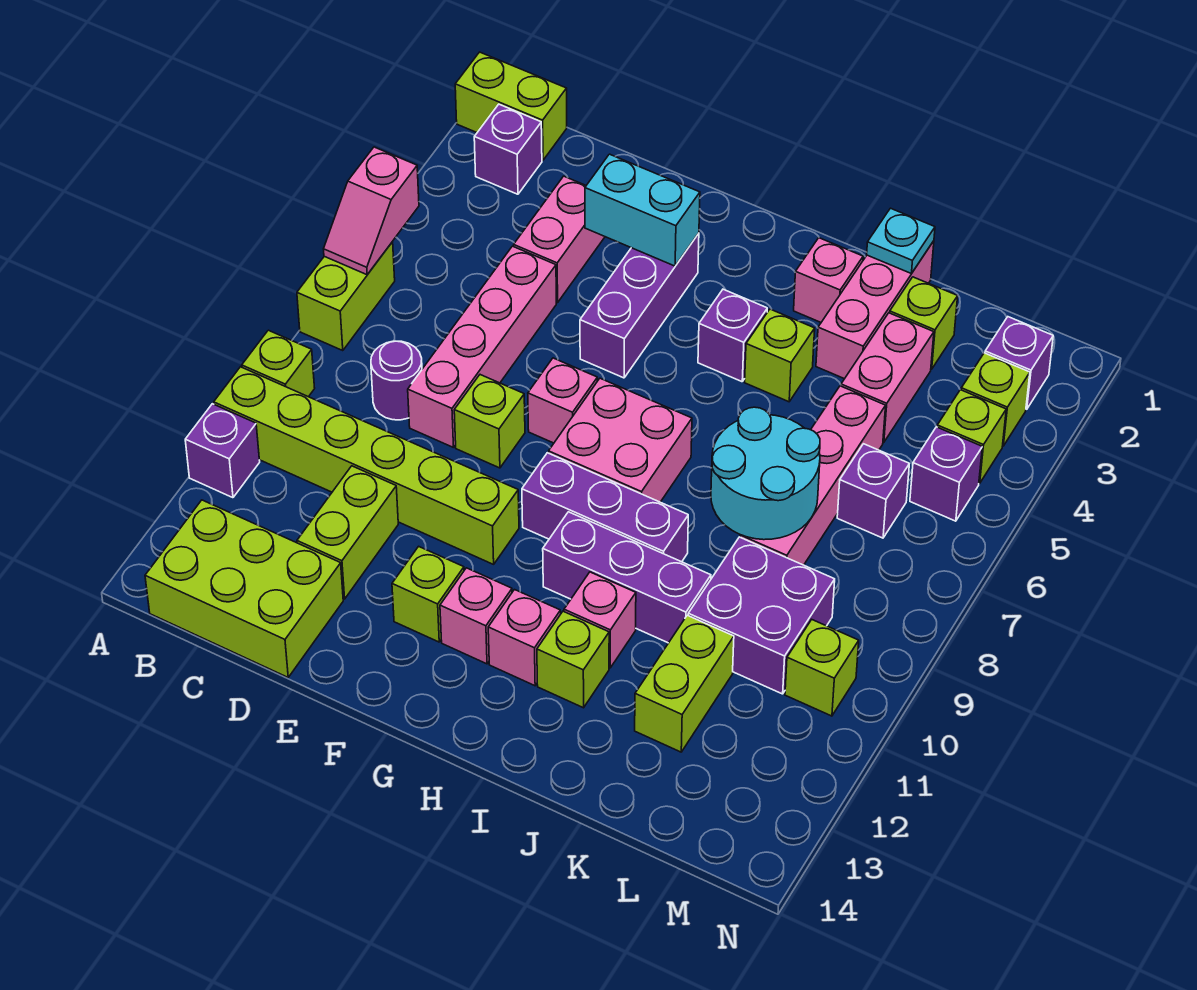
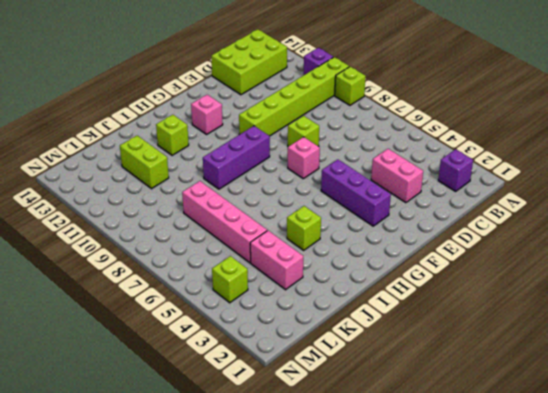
none -> lime 1x2 brick [455,52,567,160]
none -> lime 1x2 brick [297,242,395,351]
none -> purple 1x1 round brick [371,341,422,420]
none -> pink 1x4 brick [408,246,556,448]

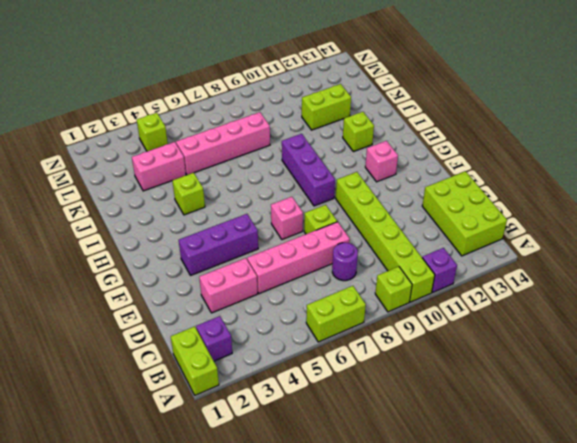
none -> lime 1x2 brick [297,466,398,599]
none -> lime 1x1 brick [392,546,464,642]
none -> pink 2x2 brick [549,378,692,502]
none -> purple 1x1 brick [698,289,767,382]

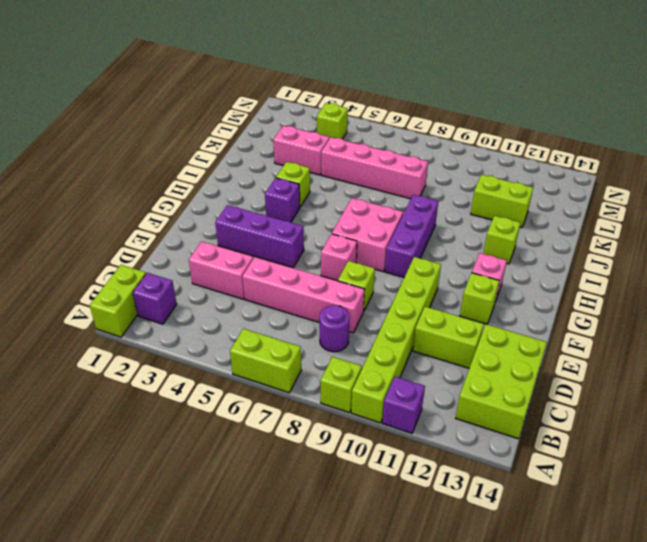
none -> purple 1x3 brick [543,512,711,643]
none -> pink 1x1 brick [488,590,561,686]
none -> pink 1x1 brick [794,238,863,322]
none -> pink 1x1 brick [564,572,636,668]

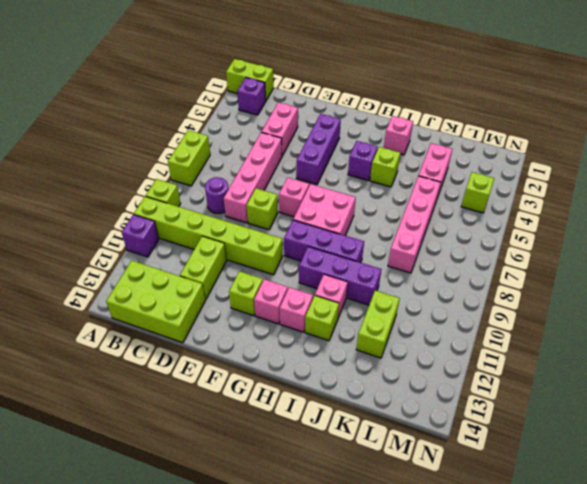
none -> pink 1x3 brick [816,241,934,379]
none -> lime 1x1 brick [890,277,958,369]
none -> purple 2x2 brick [688,537,835,694]
none -> purple 1x1 brick [837,444,909,538]

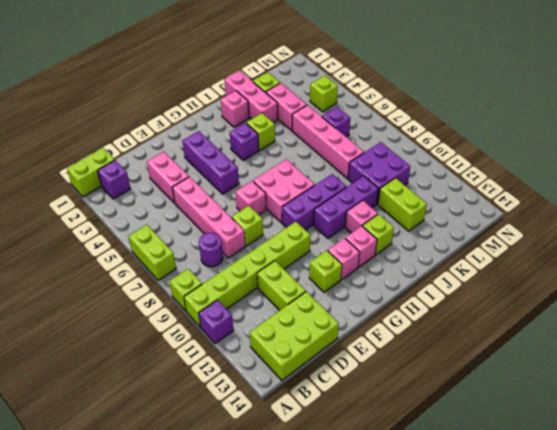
none -> purple 1x1 brick [985,317,1053,409]
none -> lime 1x1 brick [961,353,1030,446]
none -> purple 1x1 brick [910,427,982,521]
none -> lime 1x1 brick [785,620,859,716]

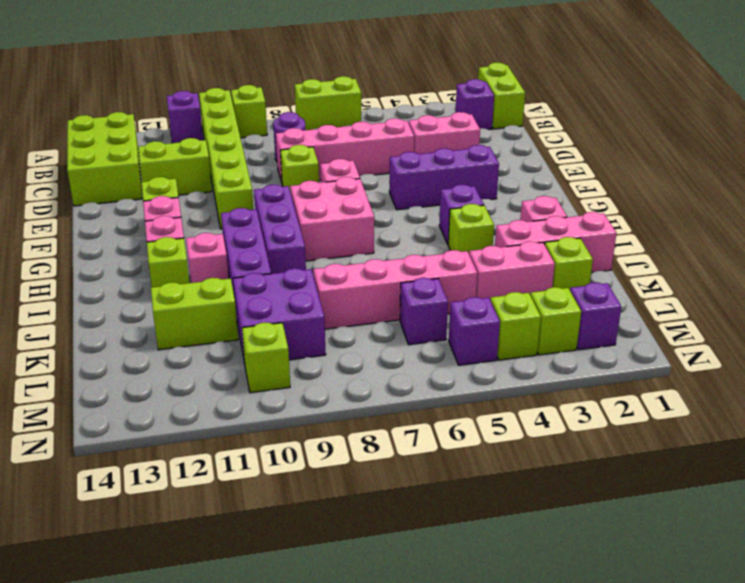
none -> pink 1x2 slope [324,147,419,275]
none -> cyan 1x2 brick [585,154,700,266]
none -> cyan 1x1 plate [867,208,935,273]
none -> cyan 2x2 round brick [711,407,820,540]

